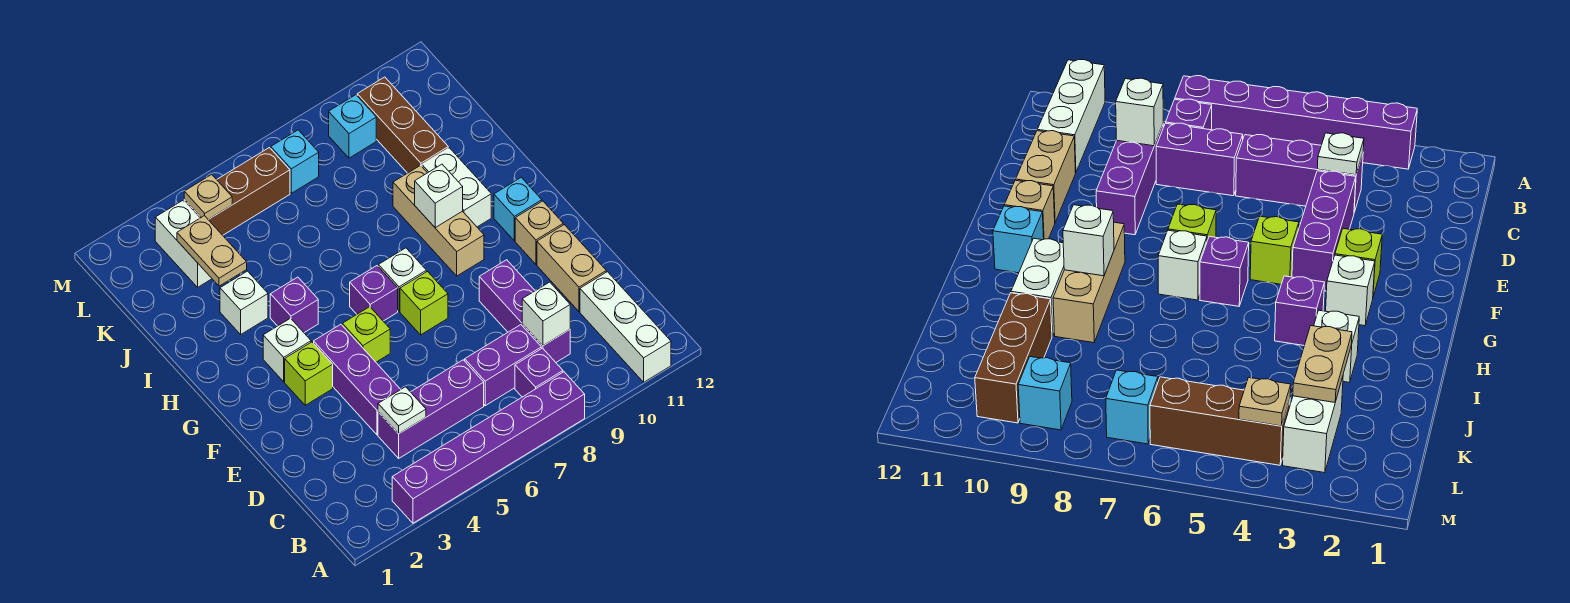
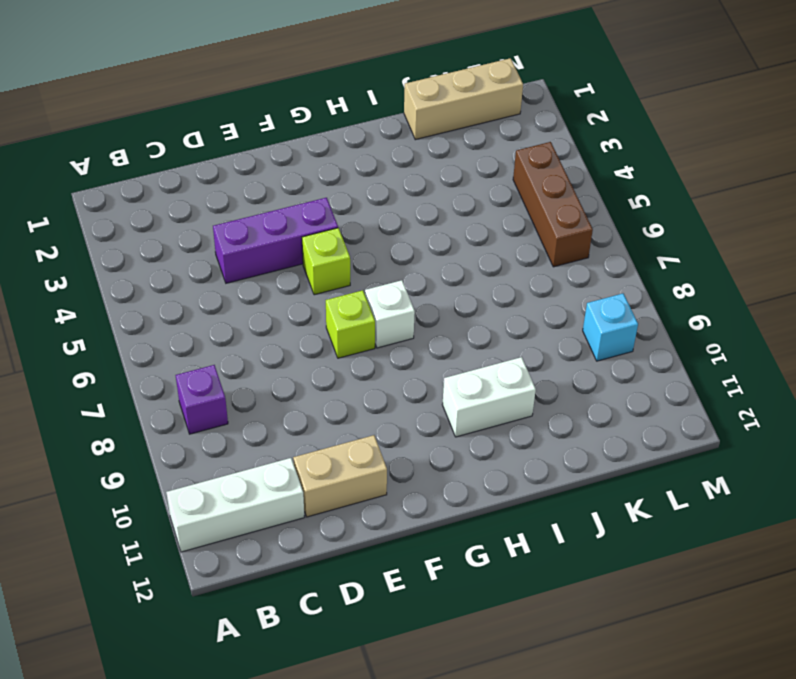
tan 1x3 brick [404,58,523,140] -> tan 1x3 brick moved to [393,166,484,276]
none -> purple 1x6 brick [392,372,585,523]
none -> purple 1x3 brick [378,360,484,458]
none -> purple 1x2 brick [465,325,541,406]
none -> purple 1x3 brick [479,260,570,362]

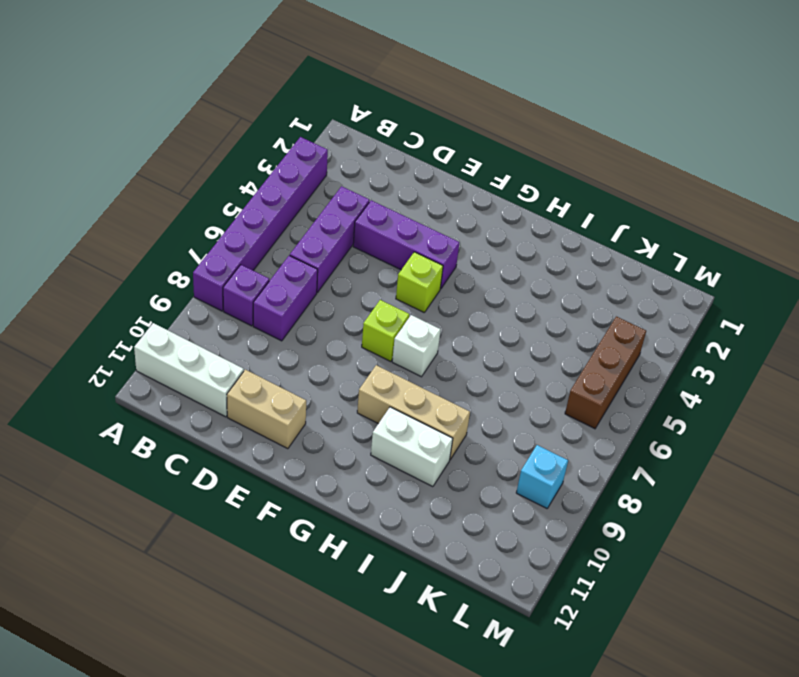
none -> purple 1x3 brick [479,260,570,362]
none -> lime 1x1 brick [285,342,333,405]
none -> tan 1x1 brick [515,201,563,264]
none -> white 1x1 brick [263,318,311,382]

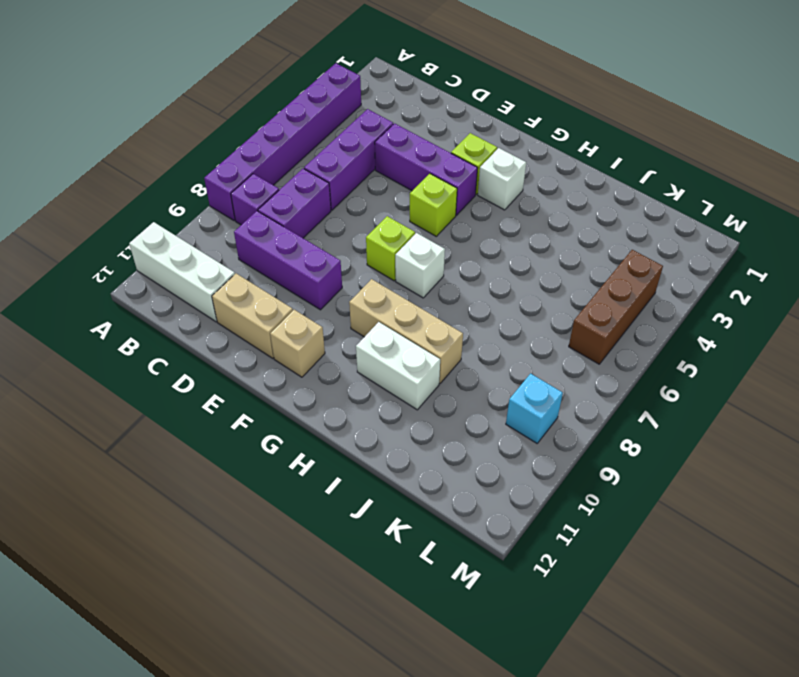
none -> purple 1x1 brick [350,266,398,321]
none -> cyan 1x1 brick [494,177,542,241]
none -> purple 1x1 brick [270,277,318,333]
none -> white 1x1 brick [220,271,268,334]

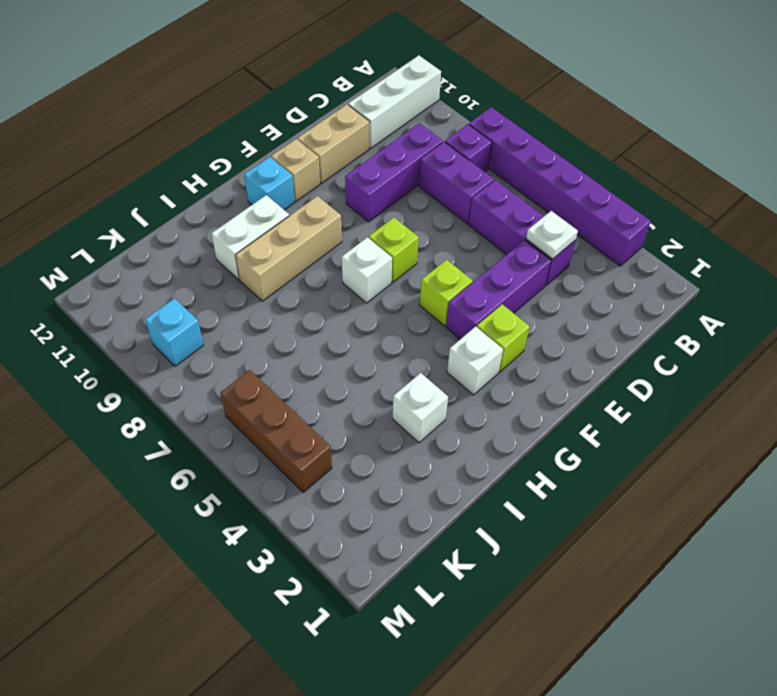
none -> purple 1x1 brick [350,266,398,321]
none -> purple 1x1 brick [270,277,318,333]
none -> brown 1x3 brick [357,77,448,173]
none -> white 1x2 brick [155,201,212,287]

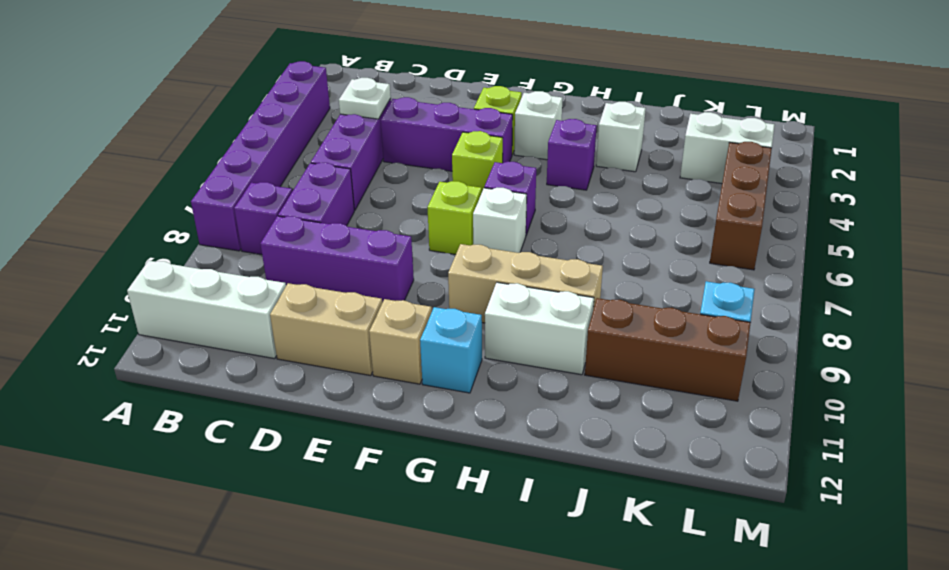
none -> cyan 1x1 brick [271,130,319,193]
none -> white 1x1 brick [522,282,570,346]
none -> white 1x1 brick [415,164,463,228]
none -> tan 1x2 plate [177,216,247,286]

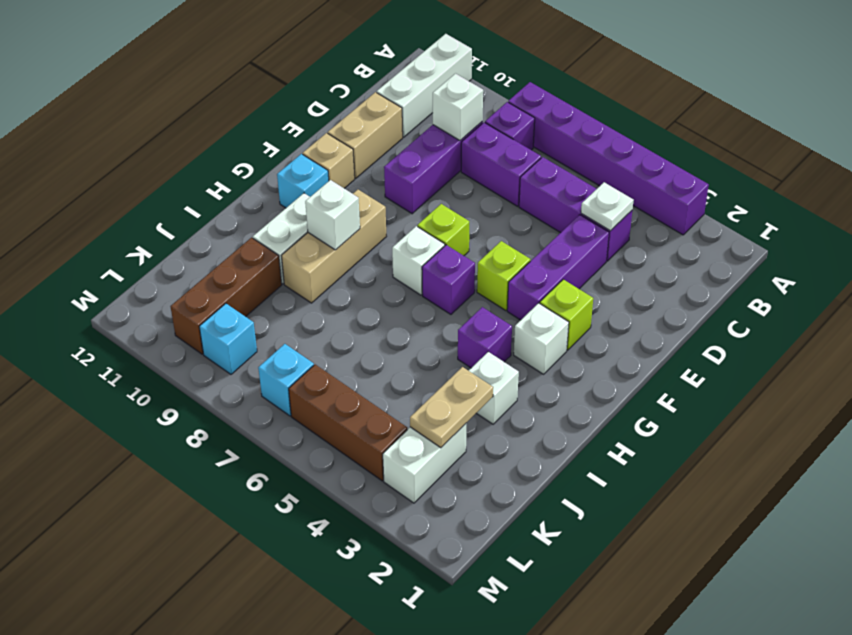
none -> tan 1x1 plate [184,175,232,219]

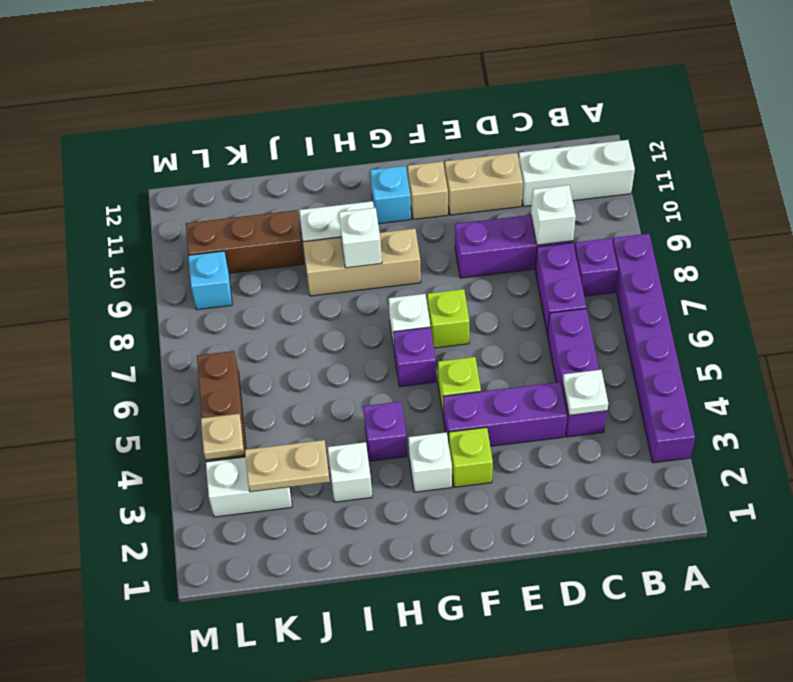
none -> cyan 1x1 brick [271,130,319,193]

